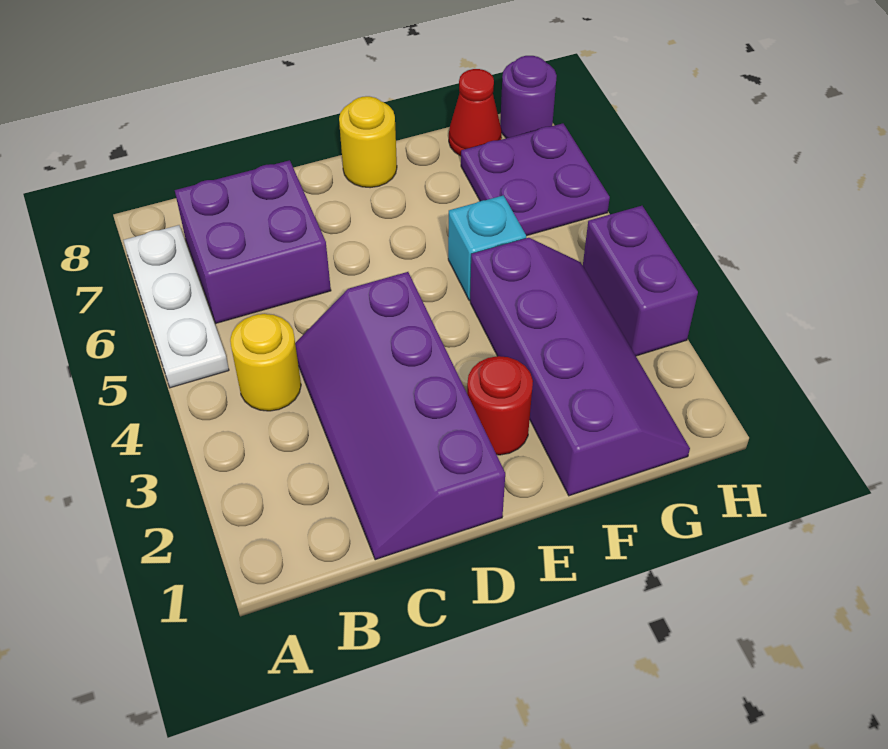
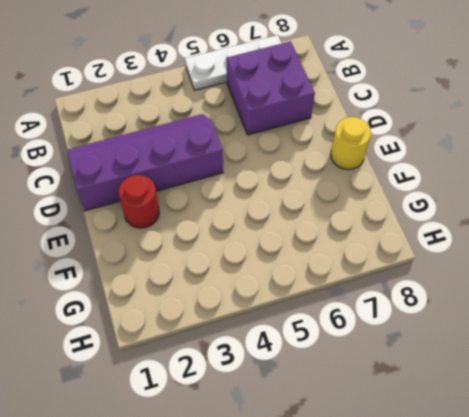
none -> yellow 1x1 round brick [230,314,301,411]
none -> purple 2x4 slope [470,238,690,496]
none -> cyan 1x1 brick [448,195,526,301]

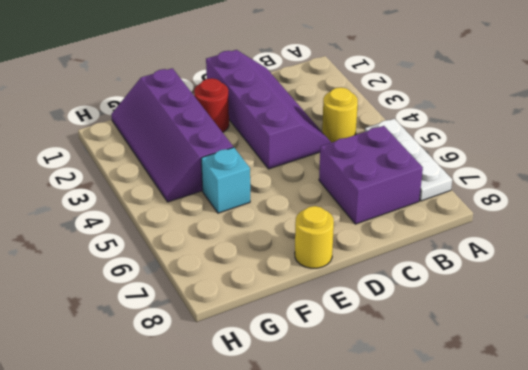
none -> purple 2x2 plate [461,123,610,236]
none -> red 1x1 cone [449,69,502,156]
none -> purple 1x2 brick [583,206,698,356]

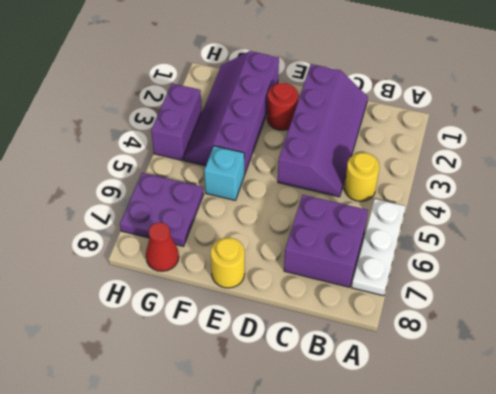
none -> purple 1x1 round brick [500,56,557,138]

